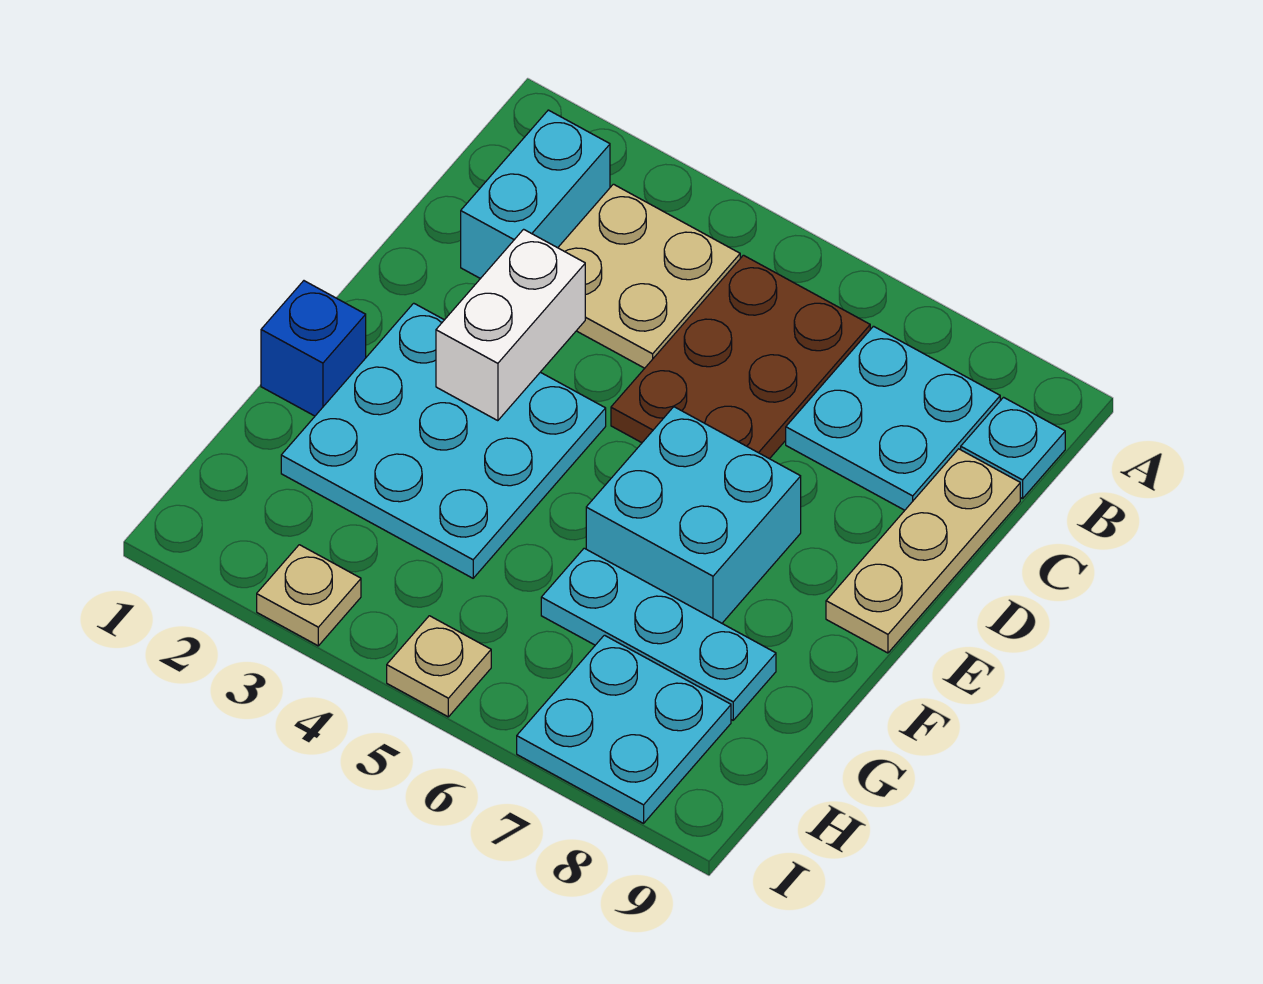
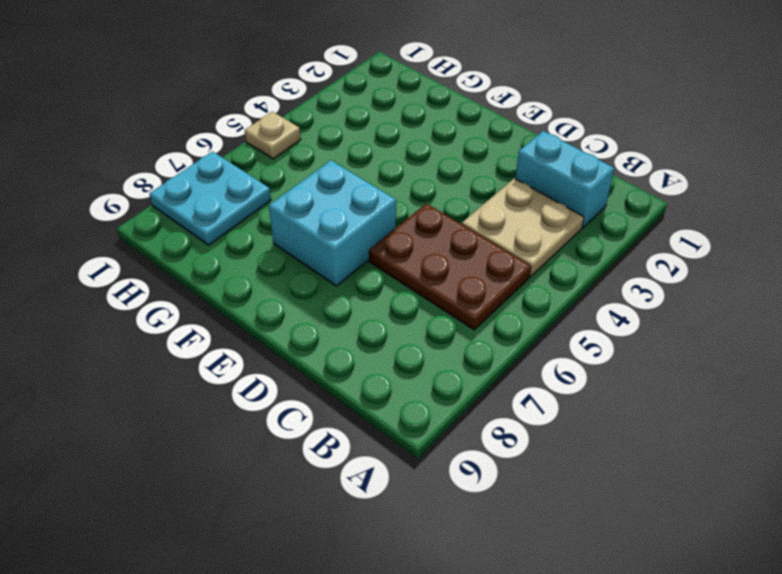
none -> cyan 2x2 plate [786,326,1000,510]
none -> cyan 1x1 plate [961,397,1065,499]
none -> tan 1x3 plate [826,449,1020,653]

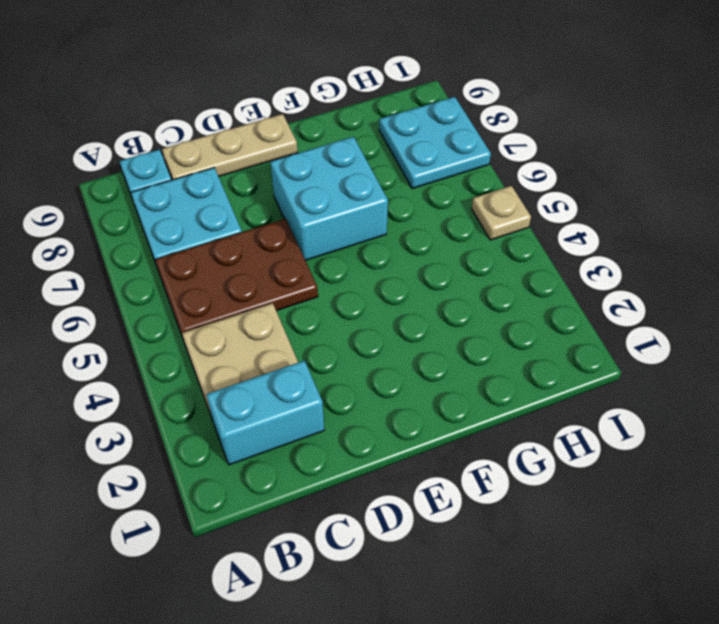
none -> cyan 3x3 plate [281,303,606,578]
none -> blue 1x1 brick [261,281,366,416]
none -> cyan 1x3 plate [541,548,776,720]

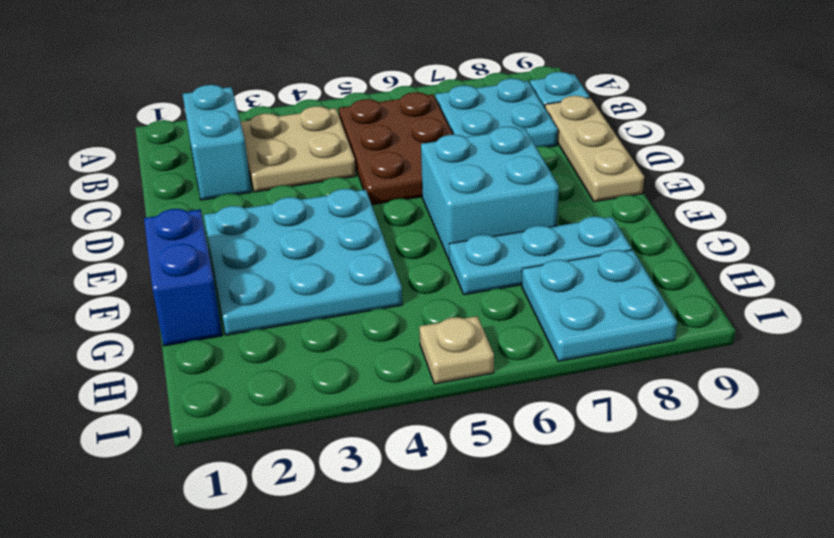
blue 1x2 brick [144,209,222,346] -> blue 1x1 brick [261,281,366,416]
none -> tan 1x1 plate [257,545,361,646]
none -> white 1x2 brick [436,229,585,421]

